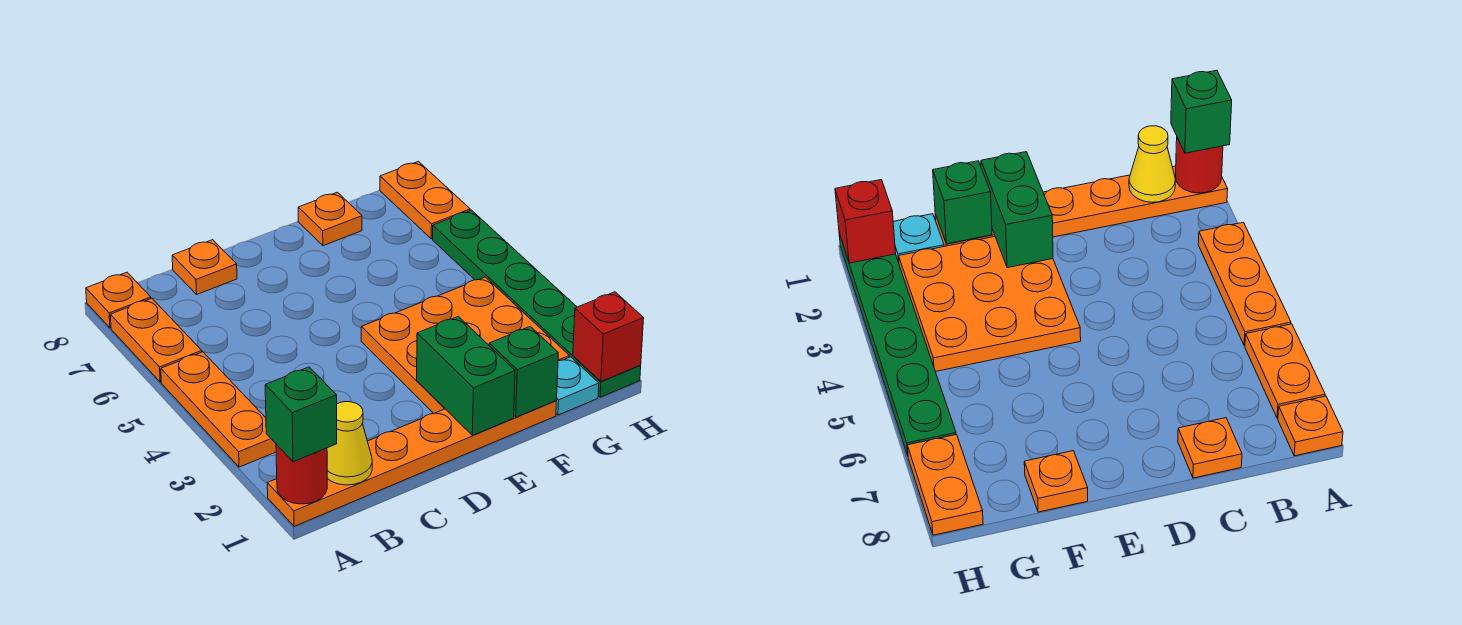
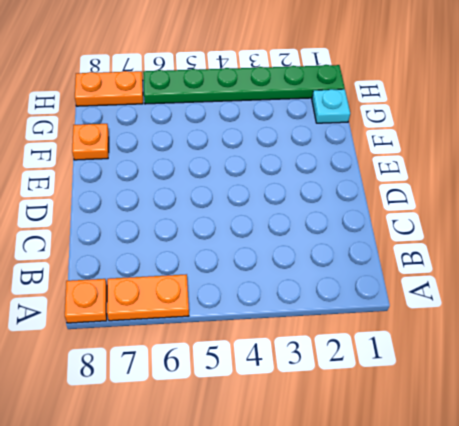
none -> orange 1x6 plate [267,401,556,526]
none -> orange 1x3 plate [161,352,276,467]
none -> orange 1x1 plate [172,240,237,294]

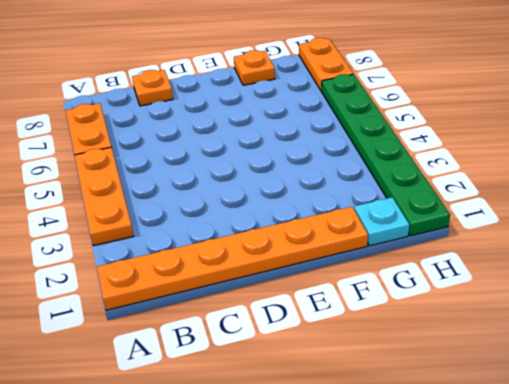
none -> orange 1x1 plate [86,272,151,328]
none -> orange 3x3 plate [361,277,569,413]
none -> red 1x1 round brick [276,444,327,504]

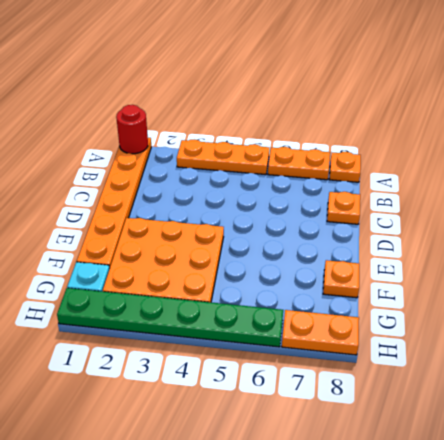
none -> yellow 1x1 cone [327,402,372,485]
none -> green 1x2 brick [417,316,515,435]
none -> green 1x1 brick [489,326,558,417]

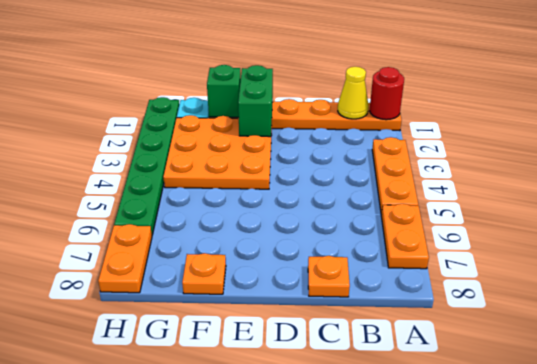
none -> orange 1x1 plate [86,272,151,328]
none -> red 1x1 brick [573,292,644,381]
none -> green 1x1 brick [265,367,337,462]

